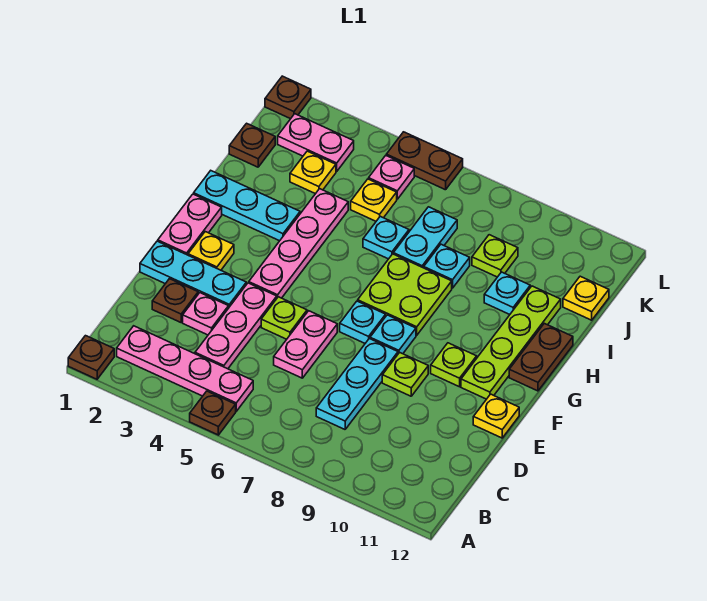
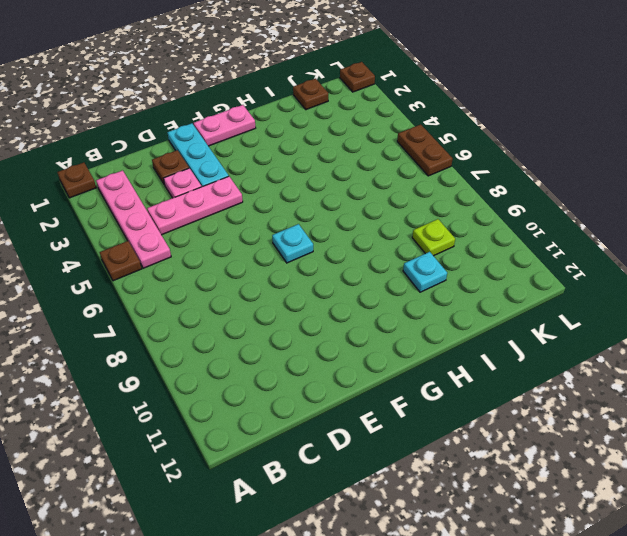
none -> cyan 1x3 plate [316,339,398,429]
none -> pink 1x2 plate [274,311,337,378]
none -> lime 1x1 plate [261,297,307,339]
none -> lime 1x1 plate [382,352,428,396]

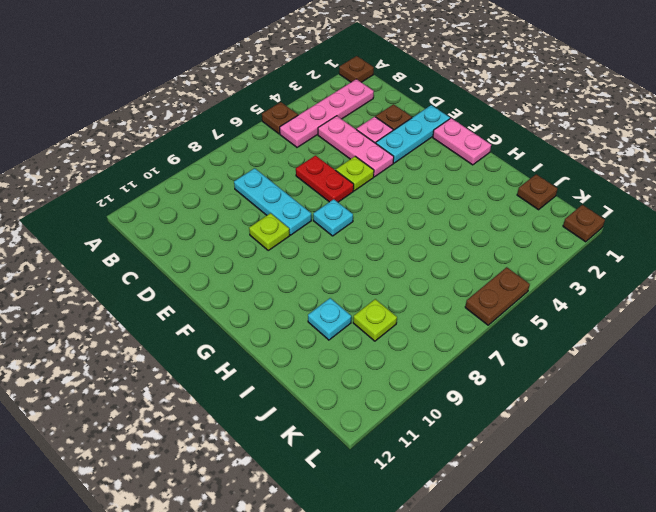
red 1x2 plate [296,156,354,202] -> pink 1x2 plate [274,311,337,378]
none -> yellow 1x1 plate [473,394,519,438]
none -> yellow 1x1 plate [188,232,234,270]
none -> pink 1x4 plate [249,189,348,298]
none -> cyan 1x1 plate [370,315,416,354]

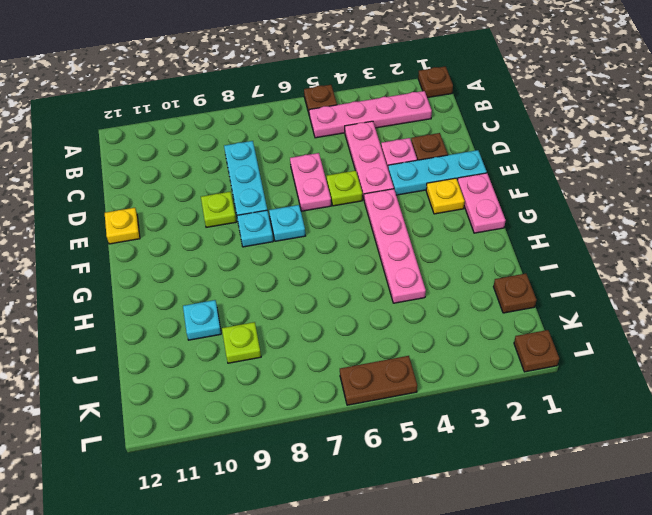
none -> lime 1x1 plate [431,343,477,387]
none -> lime 1x4 plate [461,286,561,399]
none -> lime 2x2 plate [358,254,452,335]
none -> brown 1x2 plate [509,323,573,391]

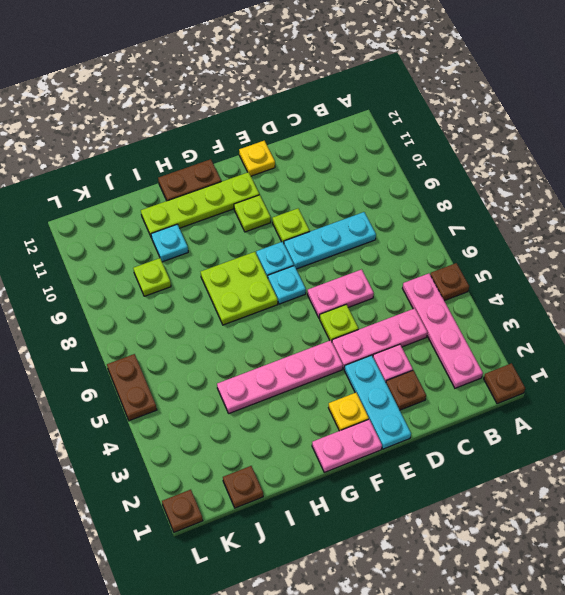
none -> cyan 1x3 plate [194,171,300,241]
none -> cyan 1x1 plate [363,216,409,259]
none -> cyan 1x2 plate [393,207,457,268]
none -> cyan 1x1 plate [424,244,470,288]

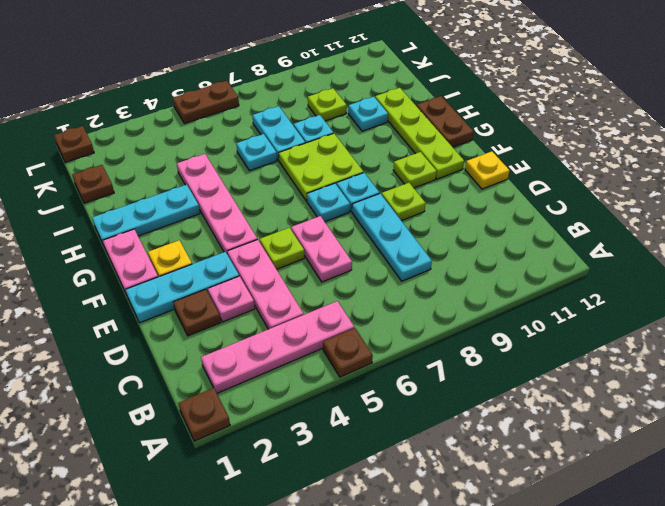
none -> yellow 1x1 plate [290,151,336,194]
none -> yellow 1x1 plate [351,179,397,221]
none -> yellow 1x1 plate [563,276,609,320]
none -> pink 1x2 plate [278,114,354,171]

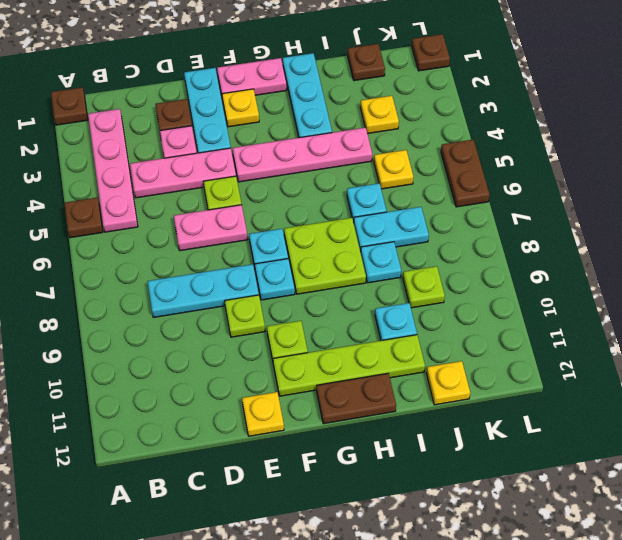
none -> pink 1x2 plate [278,114,354,171]
none -> pink 1x1 plate [369,156,414,199]

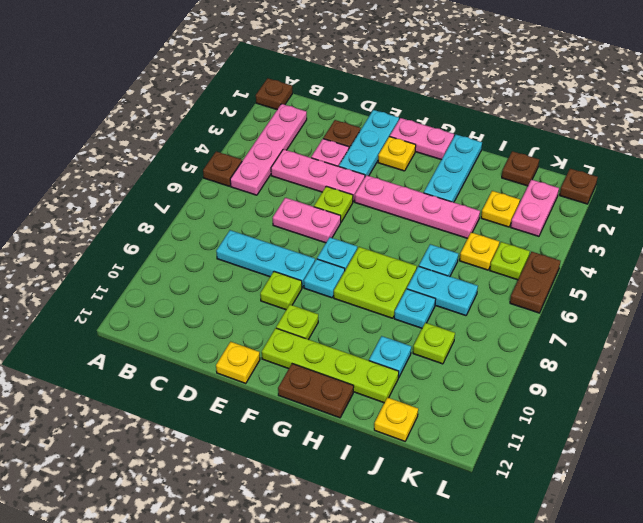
lime 1x1 plate [490,242,530,280] -> pink 1x1 plate [369,156,414,199]

